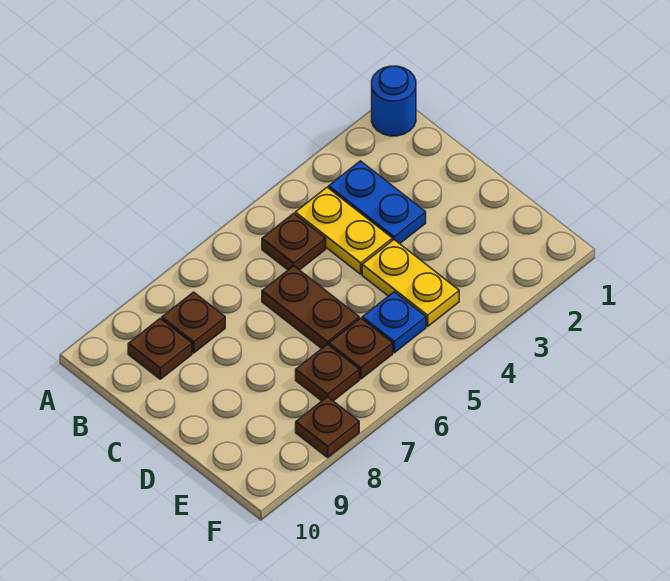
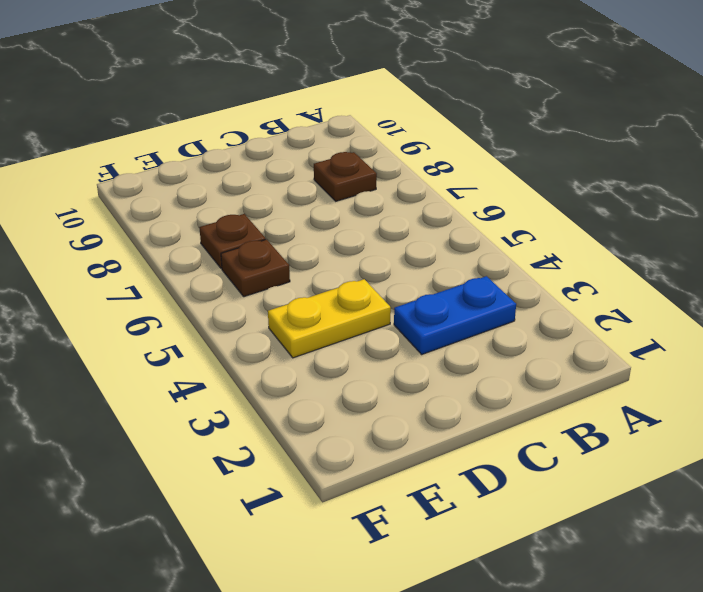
none -> blue 1x1 round brick [372,66,416,136]
none -> yellow 1x2 plate [295,187,392,274]
none -> brown 1x1 plate [262,213,326,270]

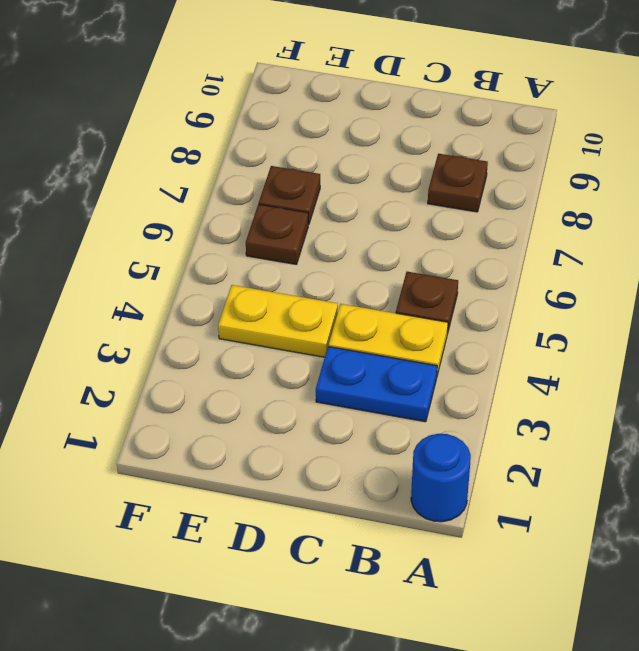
none -> brown 1x1 plate [128,318,192,379]
none -> brown 1x2 plate [262,266,359,348]
none -> blue 1x1 plate [362,292,426,353]

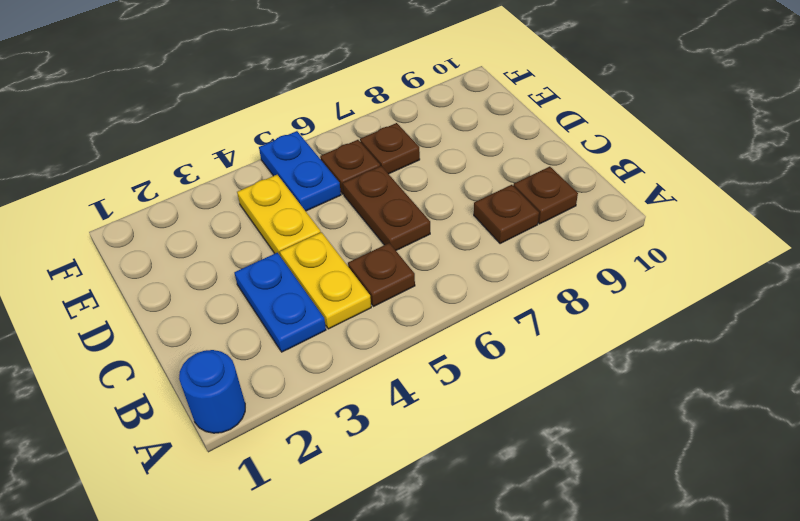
blue 1x2 plate [259,131,341,211] -> blue 1x1 plate [362,292,426,353]
none -> brown 1x1 plate [296,397,359,457]

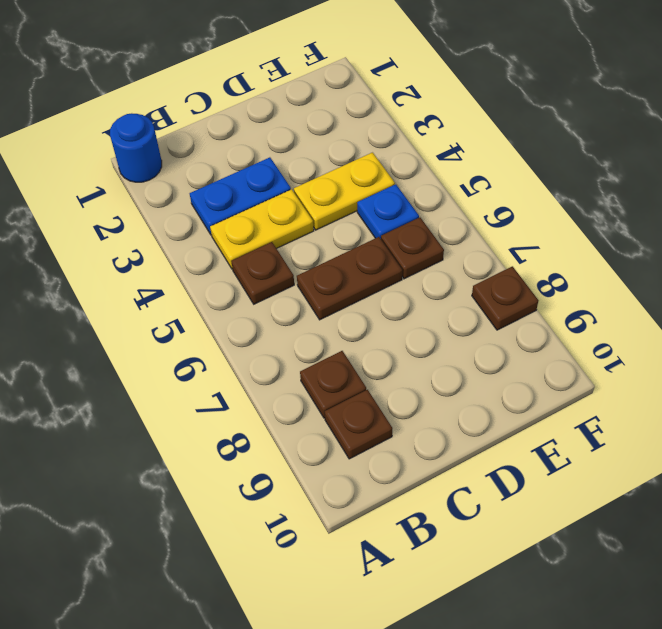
none -> brown 1x1 plate [296,344,359,401]

